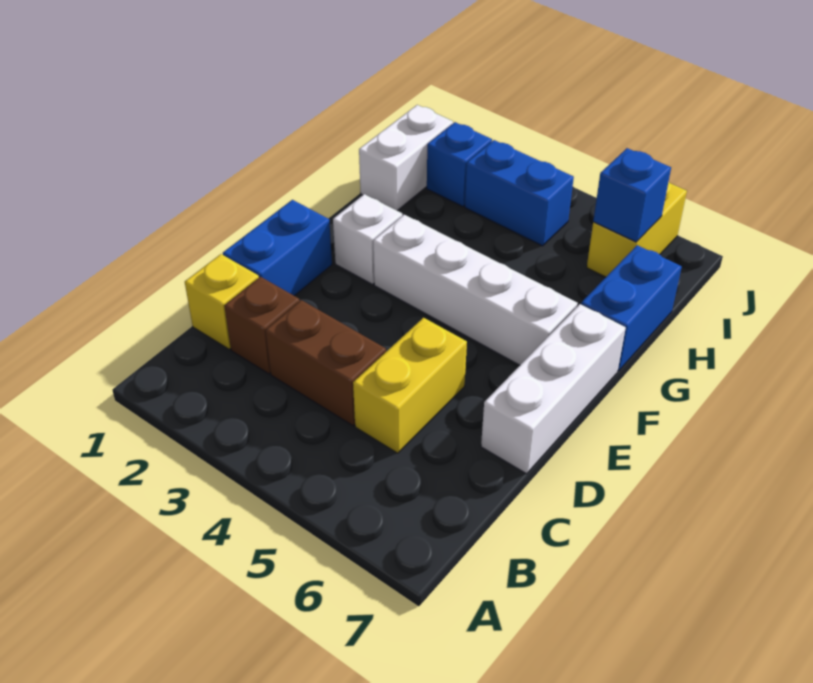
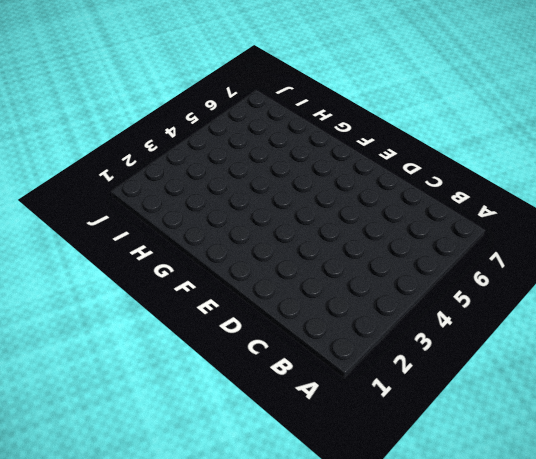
none -> yellow 1x1 brick [185,254,259,349]
none -> brown 1x1 brick [224,277,300,374]
none -> brown 1x2 brick [266,300,386,426]

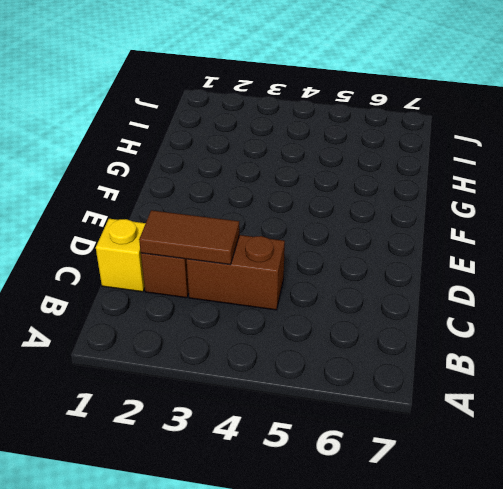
brown 1x2 tile [139,210,239,264] -> none
none -> yellow 1x2 brick [353,318,467,453]
none -> blue 1x2 brick [223,200,332,296]
none -> white 1x3 brick [481,304,626,474]

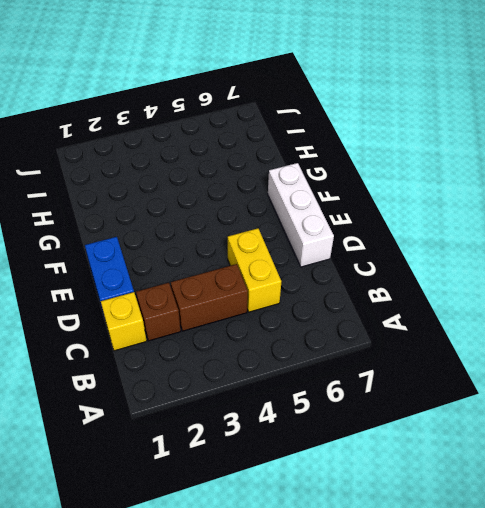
none -> white 1x1 brick [333,194,402,284]
none -> white 1x4 brick [373,215,578,365]
none -> blue 1x2 brick [581,245,682,371]

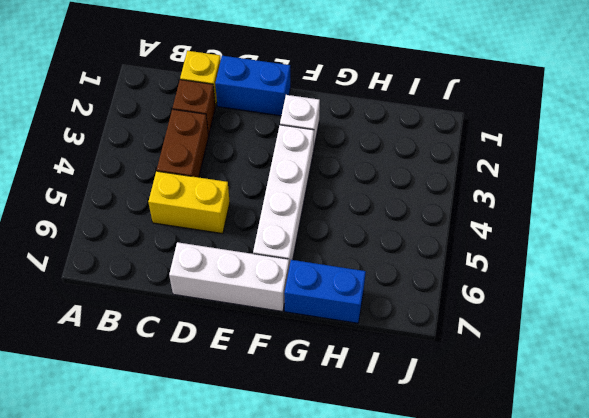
none -> white 1x2 brick [359,105,453,211]
none -> blue 1x1 brick [427,122,492,207]
none -> blue 1x2 brick [465,140,574,246]

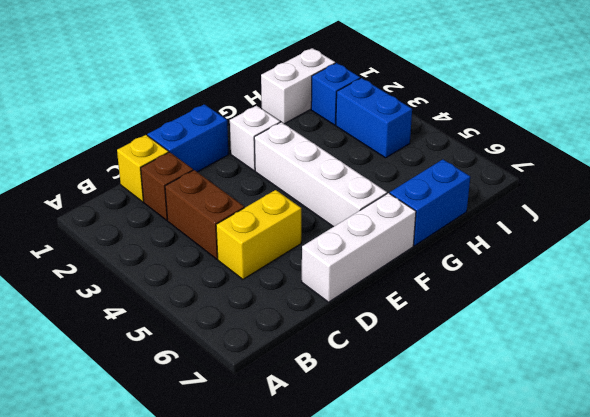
none -> yellow 1x2 brick [587,182,687,277]
none -> blue 1x1 brick [593,148,671,242]

